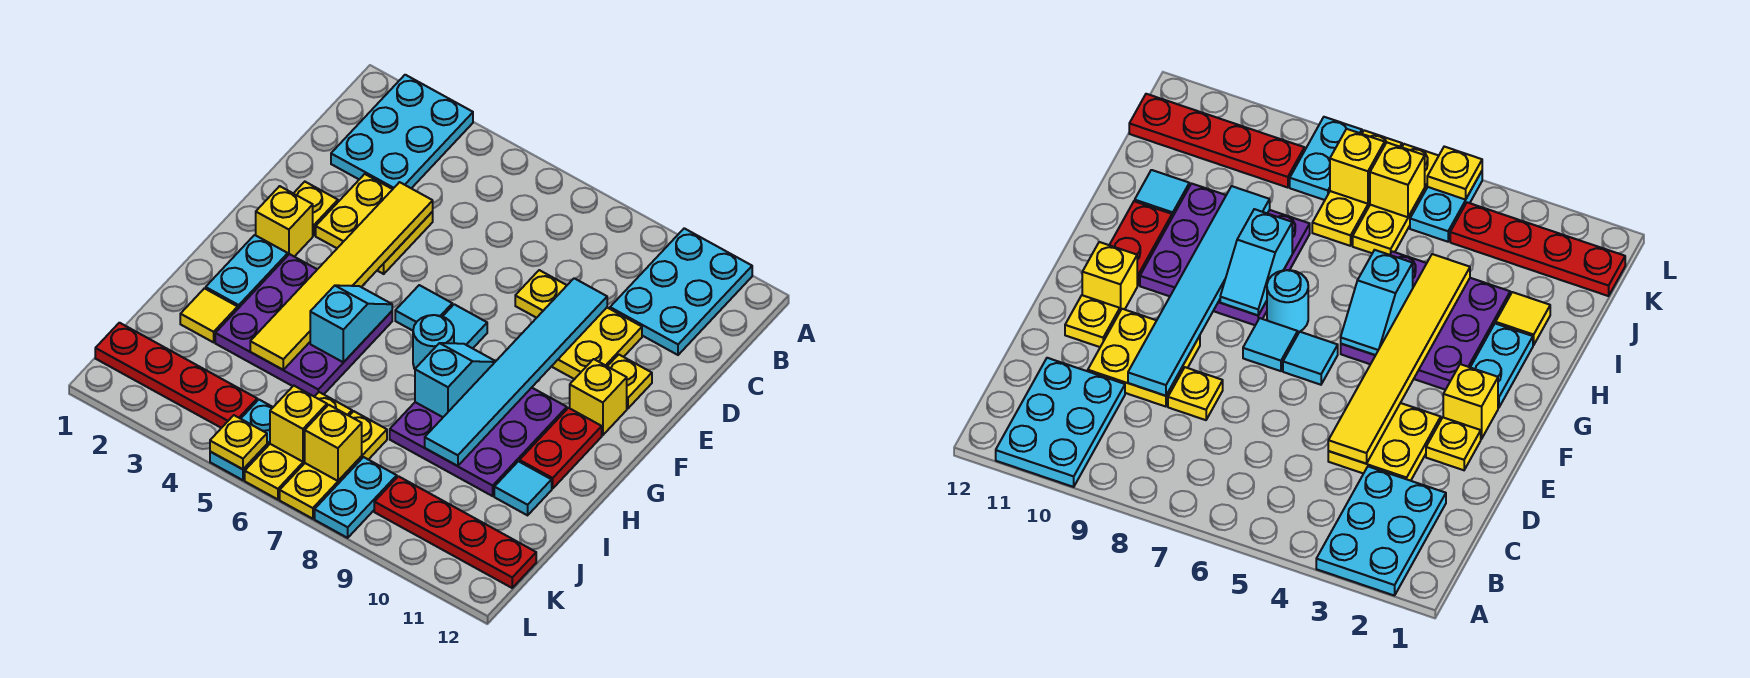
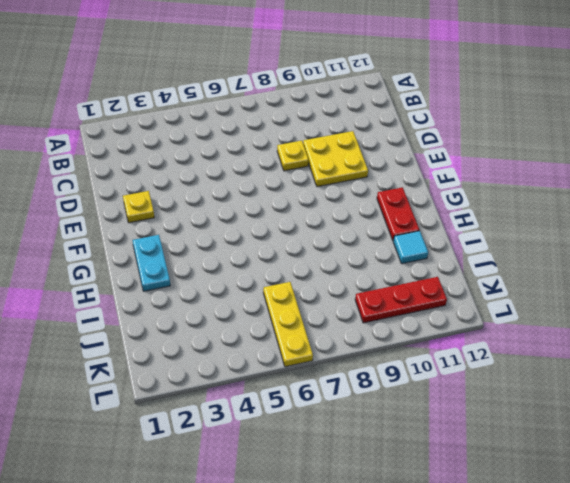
red 1x3 plate [355,277,447,323] -> red 1x4 plate [374,476,536,588]
none -> cyan 2x3 plate [331,75,473,189]
none -> cyan 2x3 plate [610,228,752,355]
none -> yellow 2x2 plate [316,174,433,274]
none -> yellow 1x1 plate [608,354,652,408]

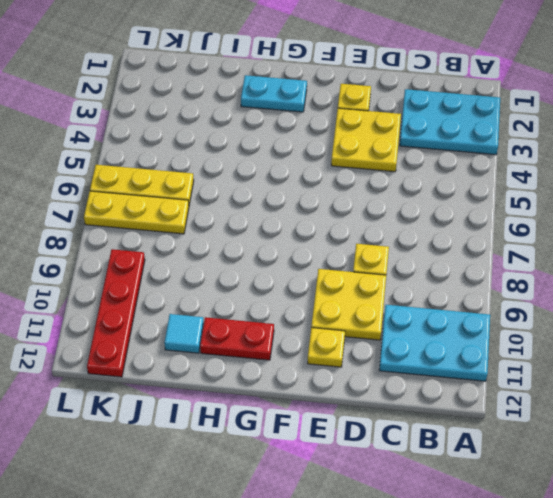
none -> yellow 1x1 brick [256,186,313,257]
none -> cyan 1x1 tile [395,285,452,331]
none -> cyan 1x1 tile [442,304,487,348]
none -> yellow 1x1 brick [570,359,627,435]

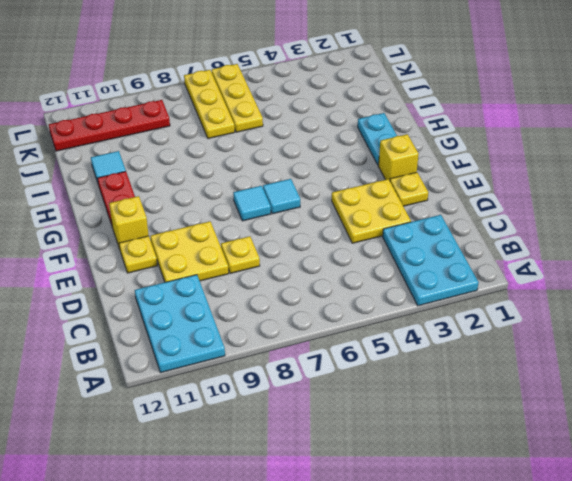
none -> purple 3x3 plate [215,254,392,396]
none -> cyan 1x1 round brick [413,315,454,369]
none -> purple 3x3 plate [390,388,567,496]
none -> yellow 1x1 tile [180,288,238,342]

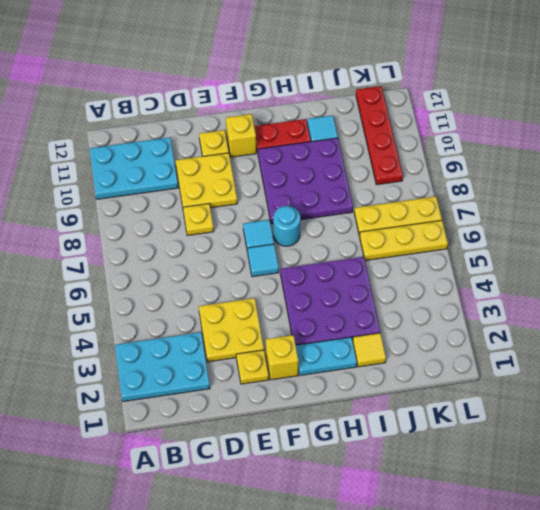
none -> red 1x4 plate [95,323,257,428]
none -> cyan 1x2 plate [210,400,273,480]
none -> cyan 1x2 plate [315,457,397,538]
none -> yellow 1x6 tile [250,182,433,370]

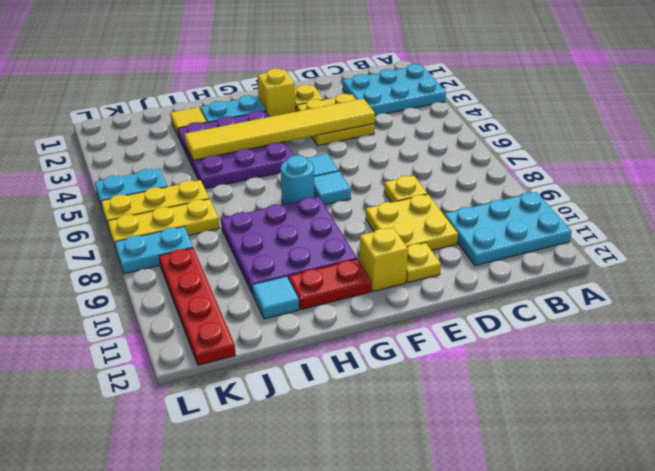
none -> red 1x4 plate [95,323,257,428]
none -> cyan 1x6 tile [425,278,607,466]
none -> cyan 1x2 slope [310,285,392,362]
none -> cyan 1x2 slope [415,343,496,417]

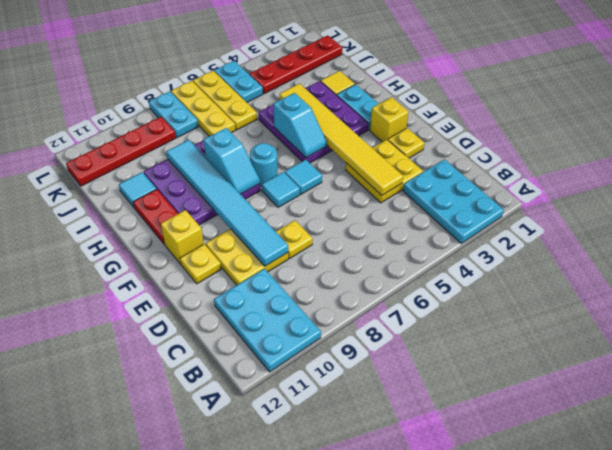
none -> yellow 1x1 brick [270,386,327,462]
none -> yellow 1x1 brick [304,405,362,481]
none -> yellow 1x1 plate [210,415,267,469]

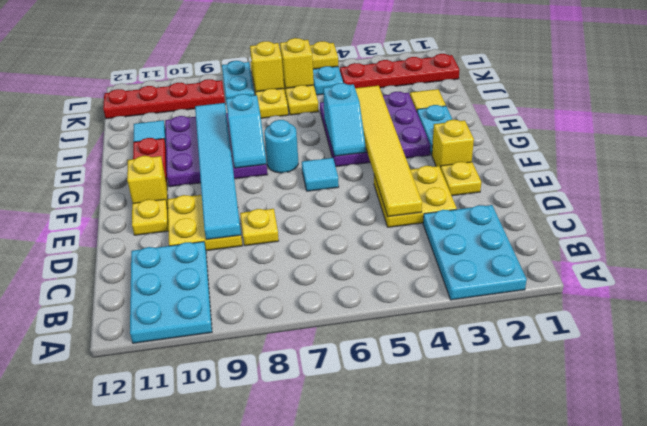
none -> cyan 1x1 tile [442,304,487,348]

